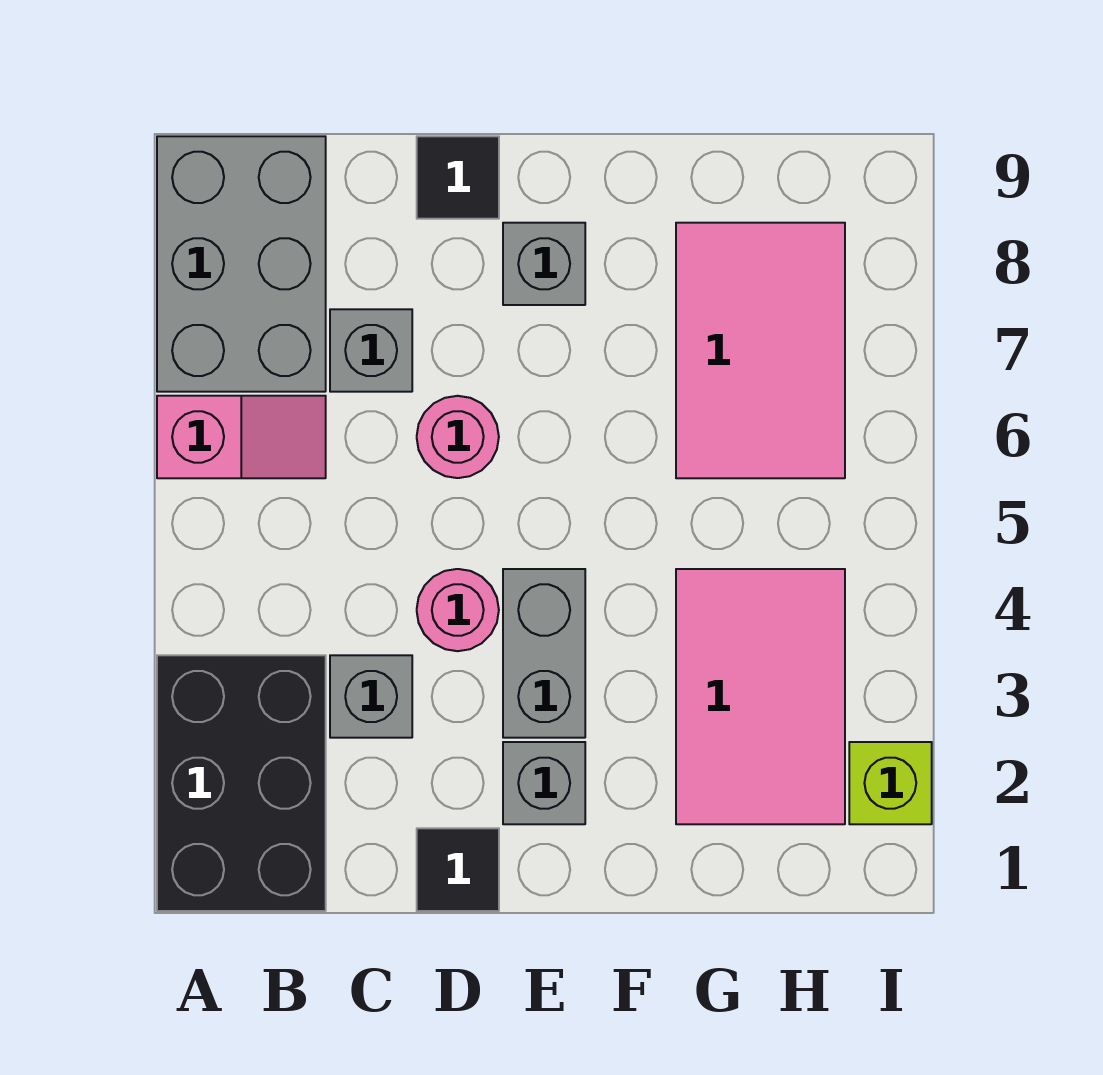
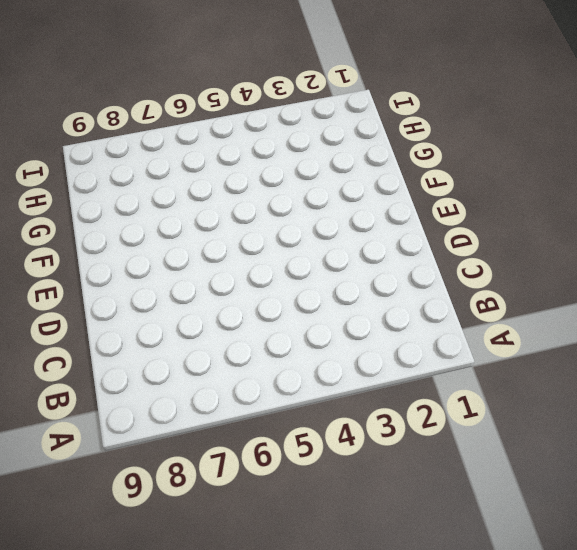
none -> black 2x3 brick [157,655,326,911]
none -> pink 1x2 slope [157,396,326,478]
none -> grey 2x3 brick [157,136,326,392]

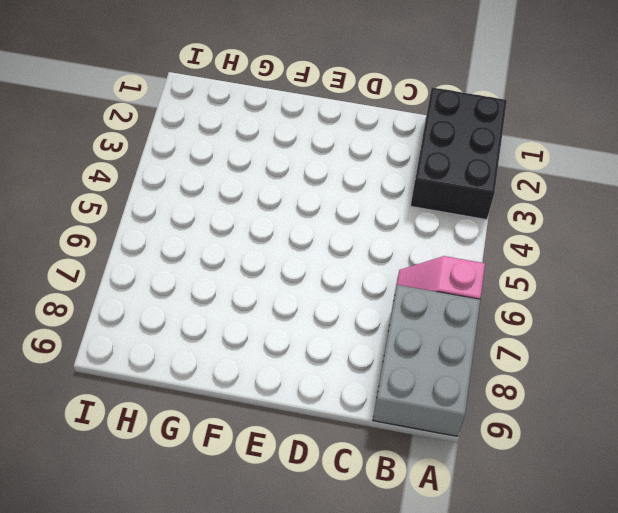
none -> grey 1x1 brick [330,655,412,738]
none -> grey 1x1 brick [330,309,412,392]
none -> black 1x1 tile [417,828,499,911]

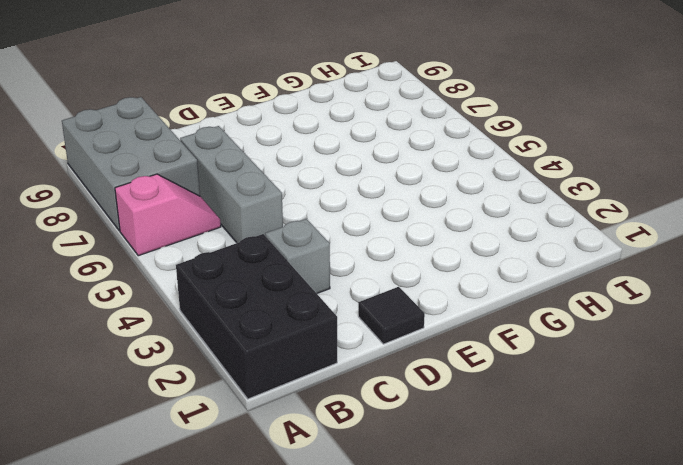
grey 1x3 brick [180,126,283,243] -> grey 1x1 brick [330,309,412,392]
none -> pink 1x1 round brick [417,569,499,651]
none -> pink 1x1 round brick [417,396,499,478]
none -> black 1x1 tile [417,136,499,219]

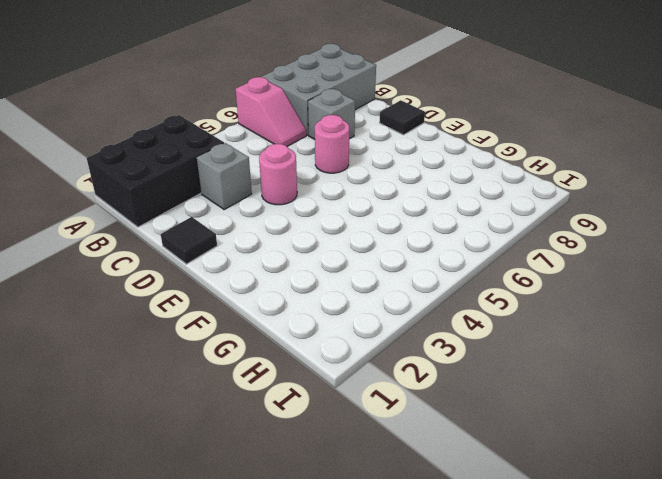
none -> grey 1x1 brick [503,742,585,824]
none -> grey 1x2 brick [503,569,585,738]
none -> grey 1x1 brick [503,223,585,305]

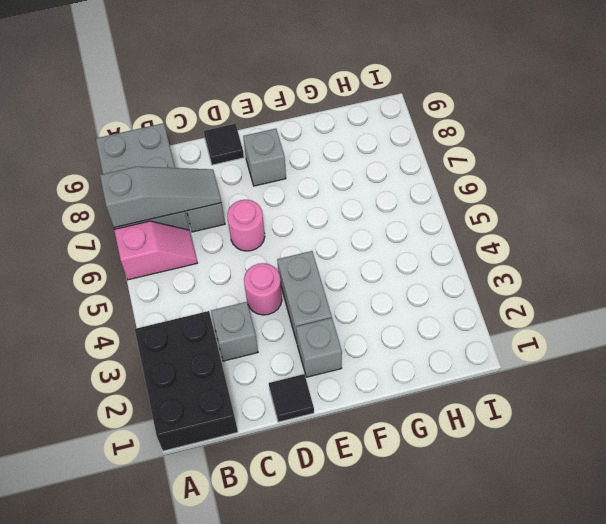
grey 1x3 slope [100,167,221,228] -> none
none -> pink 2x3 tile [676,569,845,824]
none -> pink 2x3 tile [676,223,845,478]
none -> lime 1x1 brick [849,742,932,824]

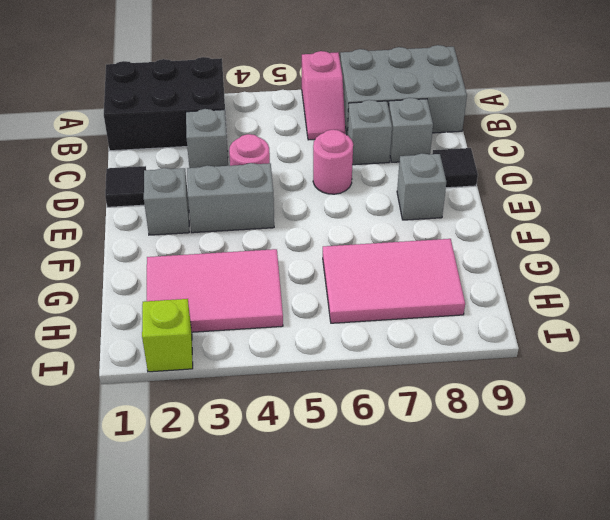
grey 1x1 brick [389,98,433,162] -> none

